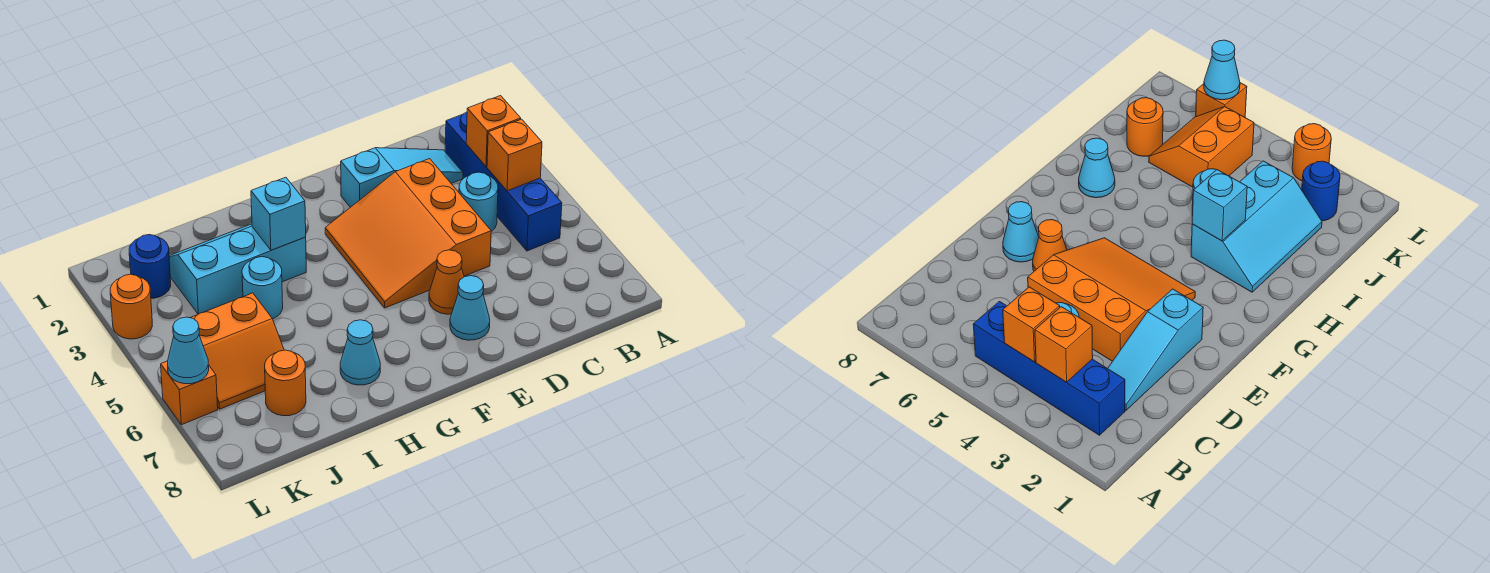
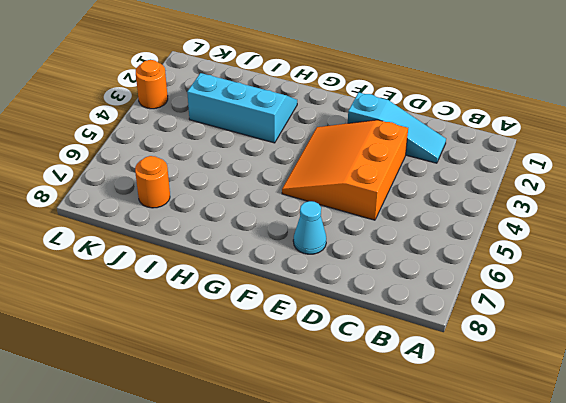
none -> blue 1x4 brick [445,112,562,251]
none -> cyan 1x1 round brick [459,172,498,232]
none -> orange 1x1 cone [429,250,464,314]

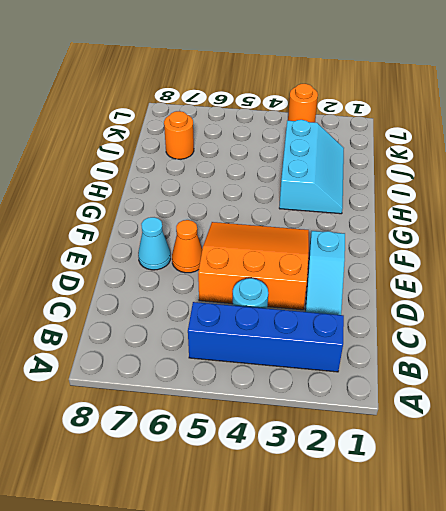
none -> cyan 1x1 cone [340,320,380,385]
none -> cyan 1x1 round brick [242,257,283,319]
none -> orange 2x2 slope [190,293,284,409]

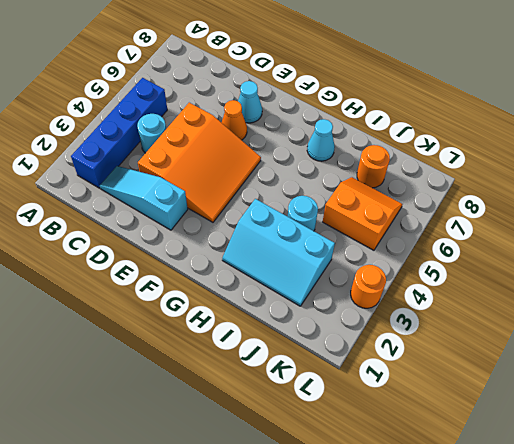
none -> blue 1x1 round brick [129,235,171,298]
none -> orange 1x1 brick [161,361,218,425]
none -> orange 1x1 brick [466,96,521,167]

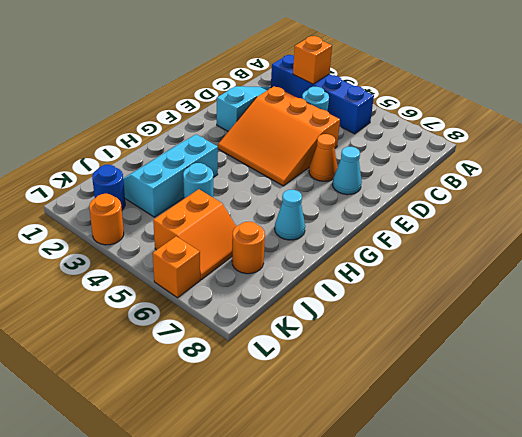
none -> orange 1x1 brick [487,119,542,191]
none -> cyan 1x1 brick [251,177,306,250]
none -> cyan 1x1 cone [168,317,209,384]

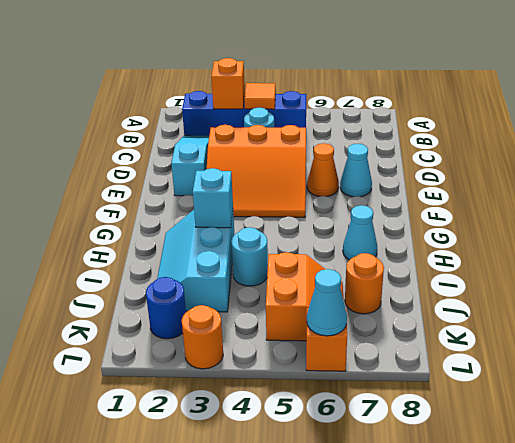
orange 1x1 tile [244,83,276,109] -> orange 1x1 brick [487,119,542,191]

